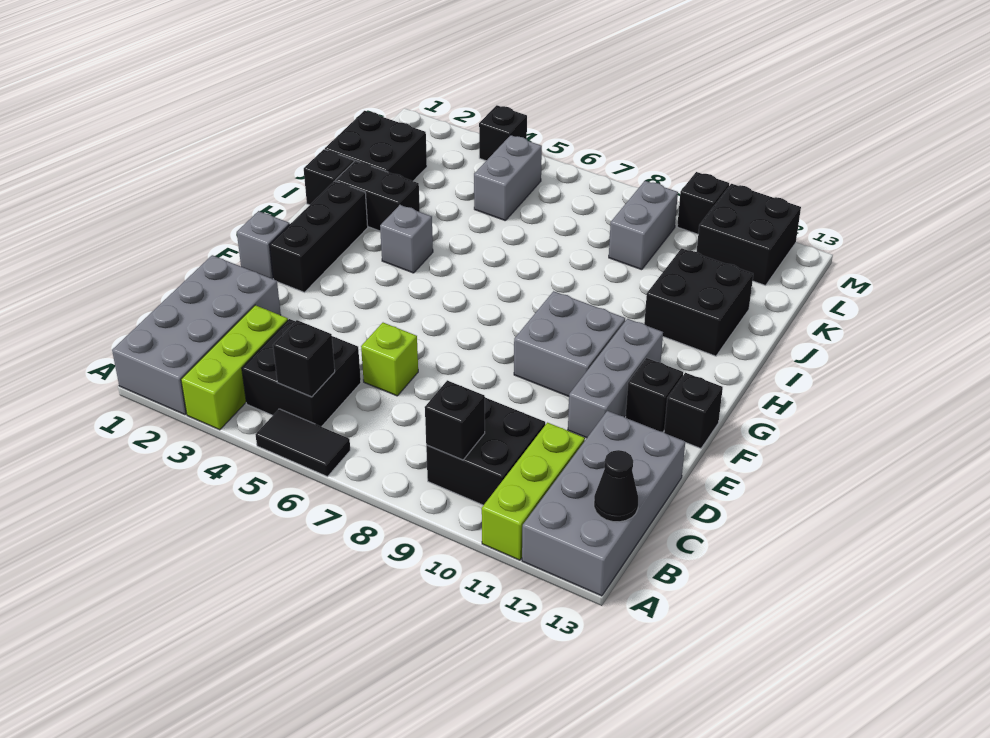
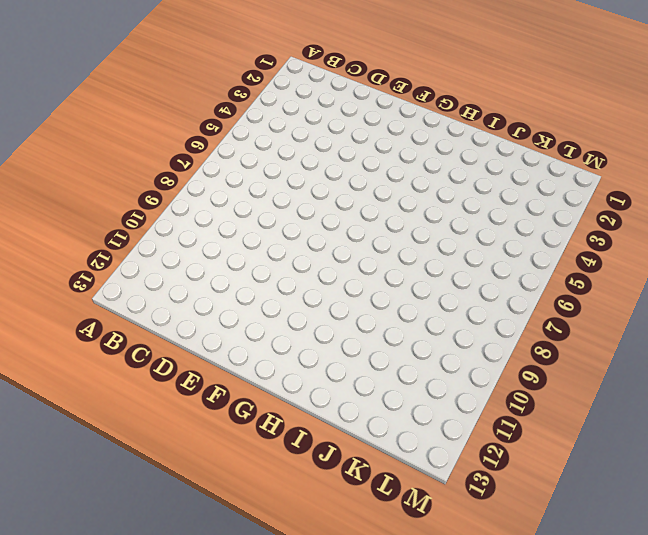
none -> grey 2x4 brick [112,255,281,415]
none -> lime 1x3 brick [181,305,288,430]
none -> black 1x2 tile [255,409,350,477]

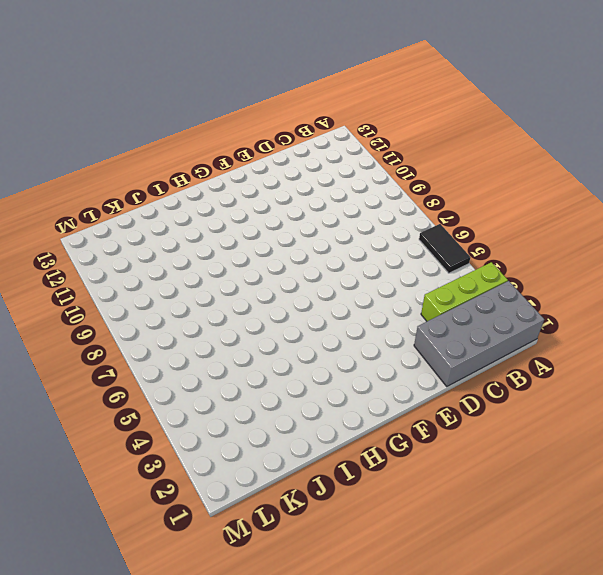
none -> lime 1x3 brick [482,423,585,560]
none -> grey 2x4 brick [522,411,685,596]
none -> black 2x2 brick [242,319,361,427]

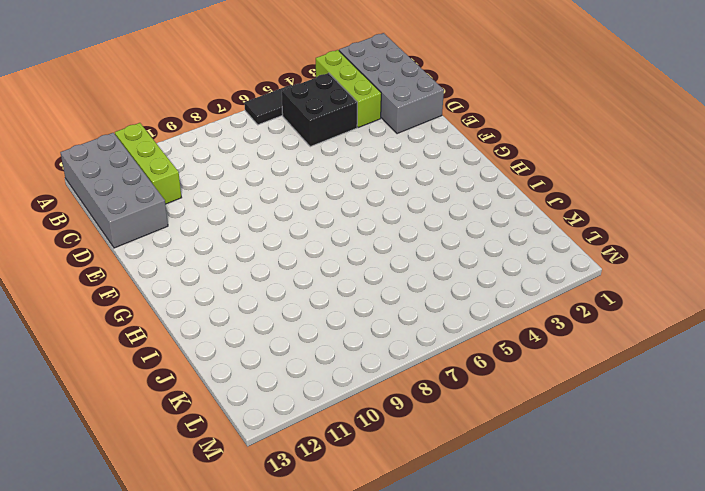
none -> black 2x2 brick [426,397,545,505]
none -> lime 1x1 brick [361,323,418,396]
none -> grey 1x3 brick [568,319,663,438]

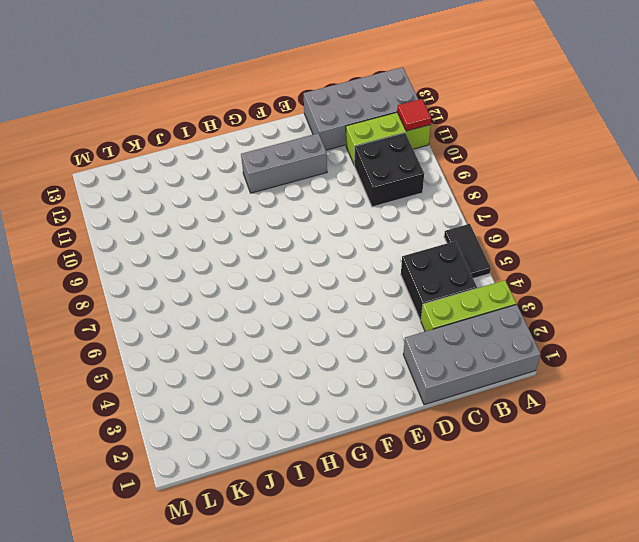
red 1x1 tile [397,99,431,131] -> none
none -> lime 1x1 brick [361,323,418,396]
none -> grey 1x1 brick [237,211,290,279]
none -> black 1x3 brick [269,181,368,292]

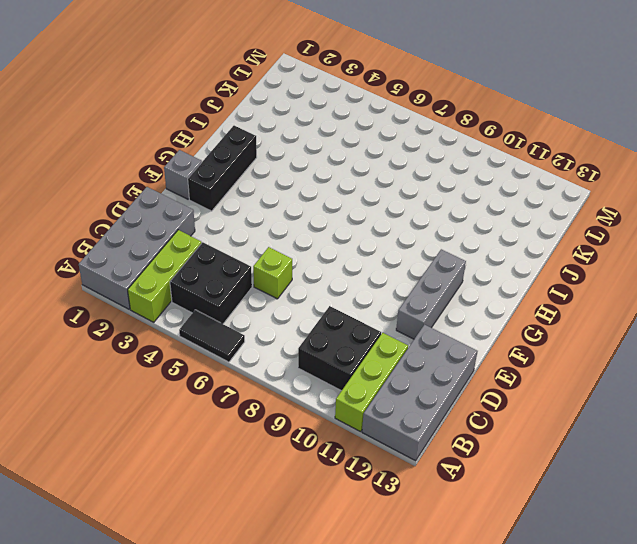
none -> grey 2x2 brick [514,291,625,396]
none -> black 1x1 brick [626,358,683,432]
none -> black 1x1 brick [664,373,723,448]

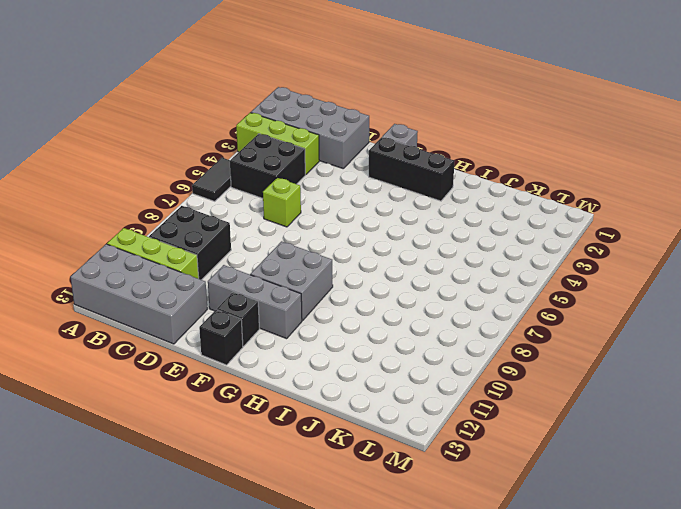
none -> grey 1x1 brick [380,205,433,273]
none -> black 1x1 brick [304,149,354,205]
none -> black 1x2 brick [336,161,420,231]

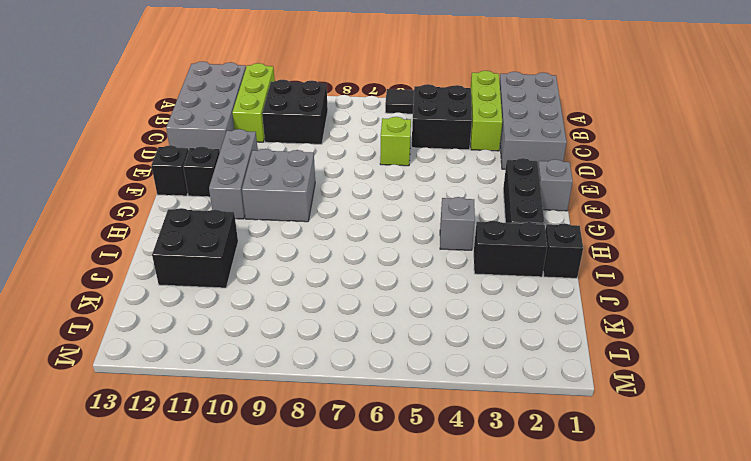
none -> black 2x2 brick [325,111,427,181]
none -> grey 1x2 brick [474,135,542,221]
none -> grey 1x2 brick [609,181,678,270]

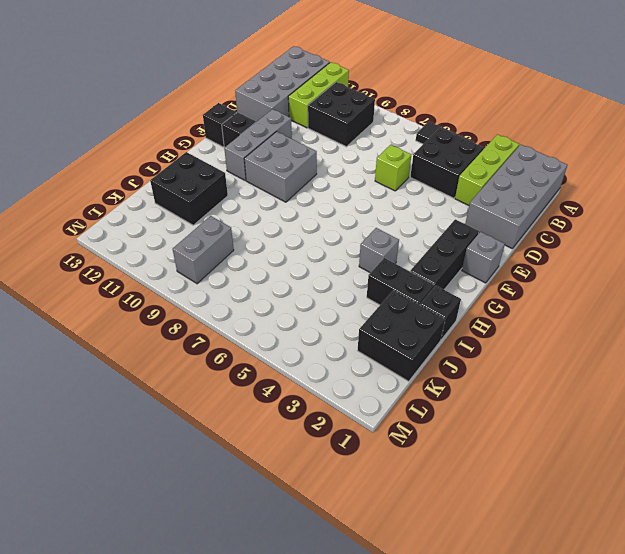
none -> grey 1x2 brick [474,135,542,221]
none -> black 2x2 brick [697,184,801,285]
none -> black 1x1 brick [479,105,527,161]

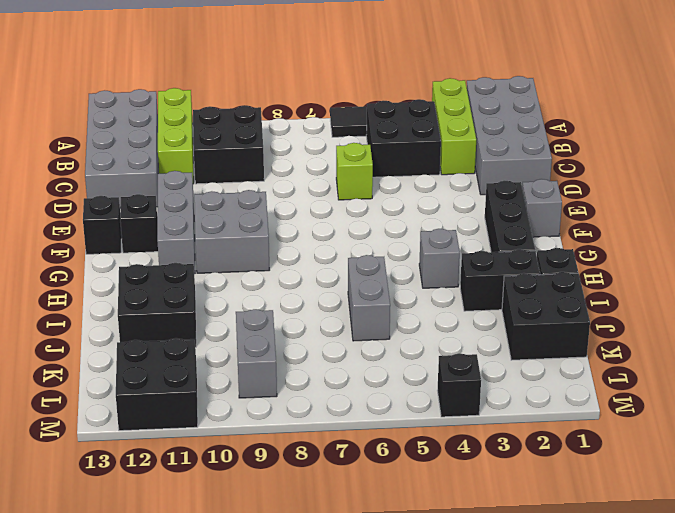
grey 1x2 brick [348,255,390,341] -> grey 1x2 brick moved to [474,135,542,221]
none -> black 1x1 brick [677,172,729,234]
none -> black 1x1 brick [273,320,335,397]
none -> black 1x1 brick [425,380,485,460]

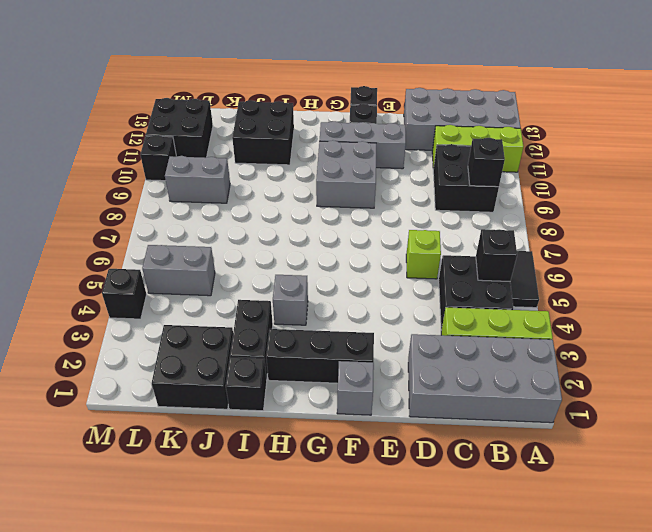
none -> black 1x1 cone [594,450,638,522]

